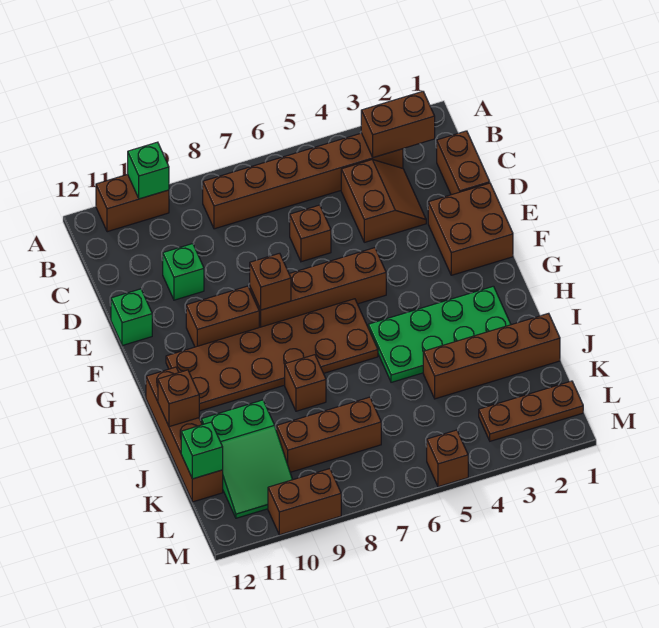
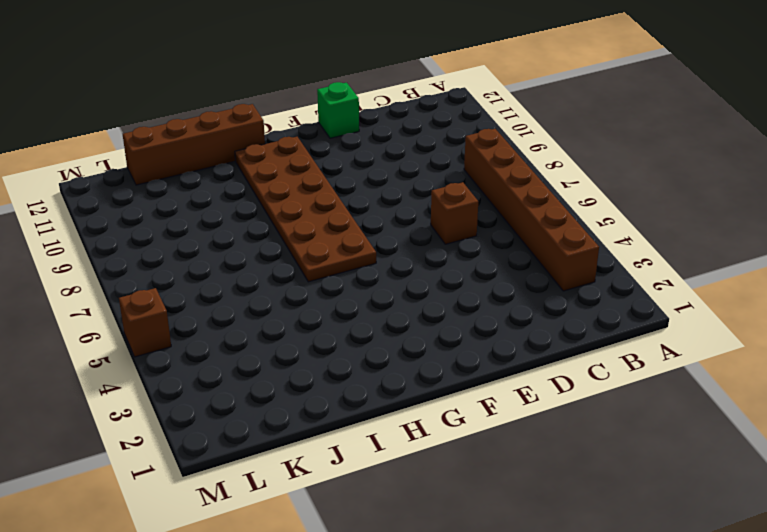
none -> brown 1x2 brick [96,174,169,232]
none -> brown 1x2 brick [437,131,490,195]
none -> brown 2x2 slope [341,160,426,242]

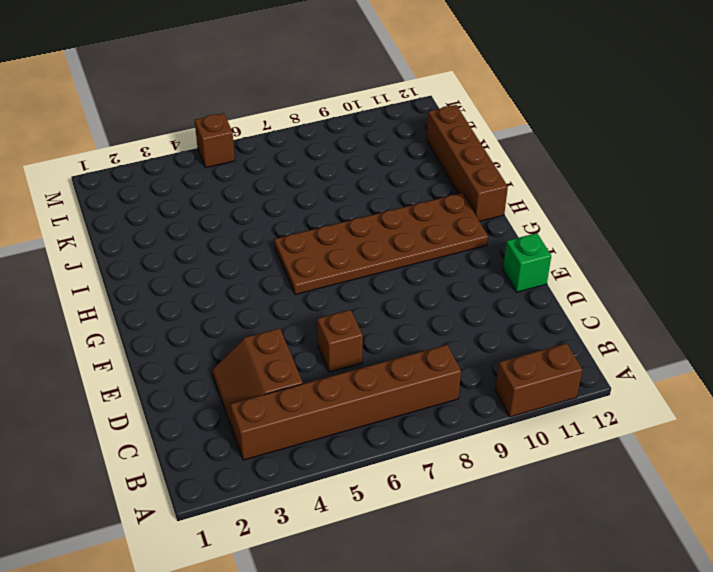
none -> brown 1x2 brick [437,131,490,195]
none -> green 1x1 brick [163,244,204,300]
none -> brown 2x2 brick [428,183,513,275]

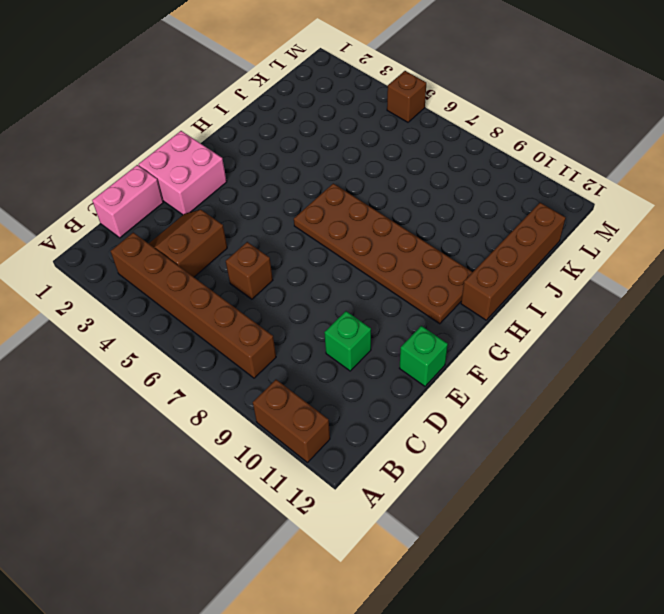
pink 1x2 brick [92,165,163,238] -> brown 1x2 brick [437,131,490,195]
pink 2x2 brick [138,131,227,215] -> brown 2x2 brick [428,183,513,275]
none -> brown 1x4 brick [250,248,386,327]
none -> brown 1x2 brick [186,286,259,347]
none -> green 2x4 plate [368,286,511,382]

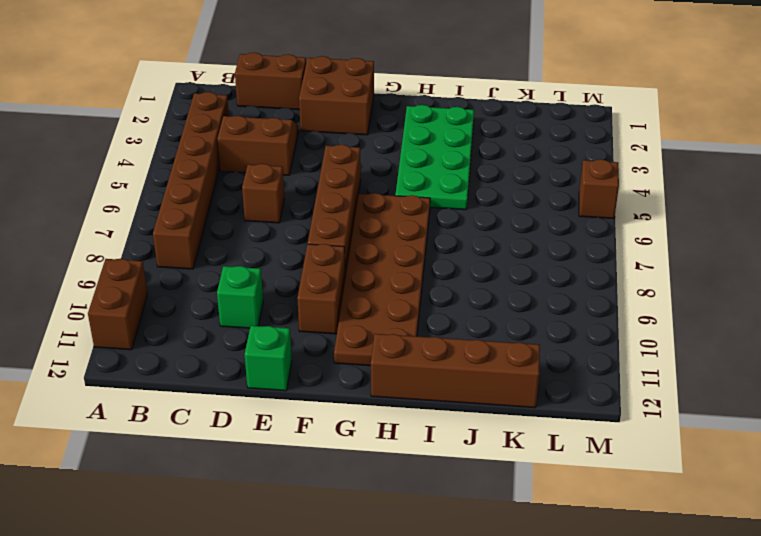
none -> brown 1x1 brick [285,355,326,411]
none -> brown 1x4 brick [423,313,560,399]
none -> green 2x3 slope [201,400,293,518]

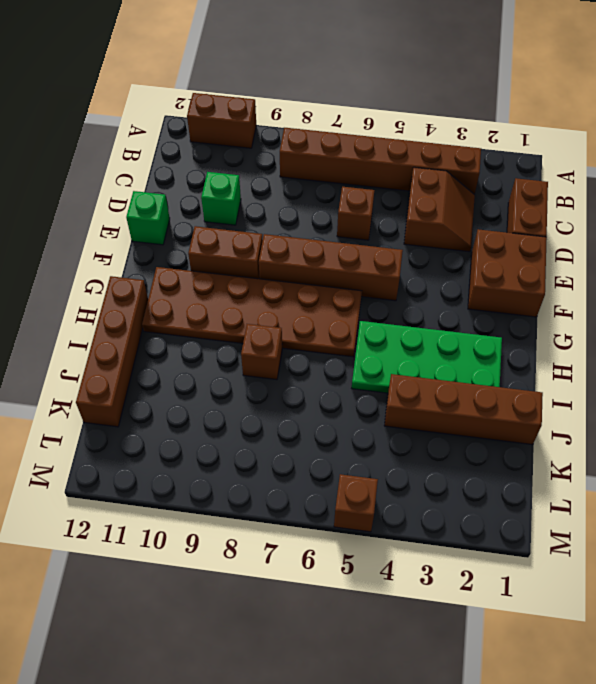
none -> green 2x3 slope [201,400,293,518]
none -> brown 1x3 brick [276,397,381,472]
none -> brown 1x3 plate [479,381,583,441]

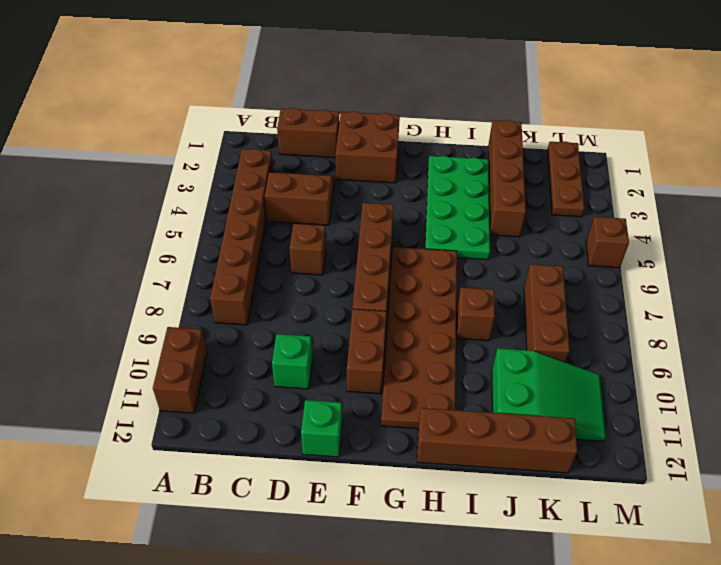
none -> brown 1x2 brick [268,469,341,535]
none -> green 1x1 brick [128,142,169,199]
none -> brown 1x2 brick [361,92,435,158]

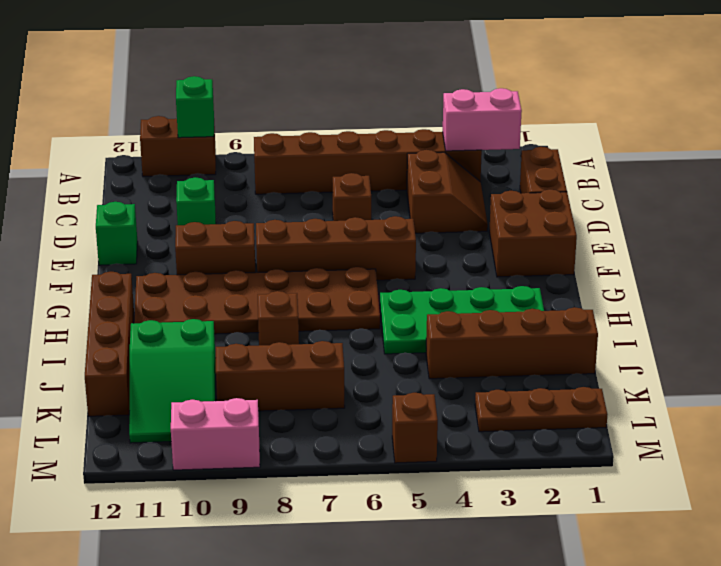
pink 1x2 brick [443,88,522,151] -> brown 1x2 brick [361,92,435,158]
pink 1x2 brick [171,398,260,470] -> brown 1x2 brick [268,469,341,535]
none -> brown 1x1 brick [250,253,291,310]
none -> brown 1x1 brick [158,370,199,427]
none -> green 1x1 brick [181,422,223,479]

